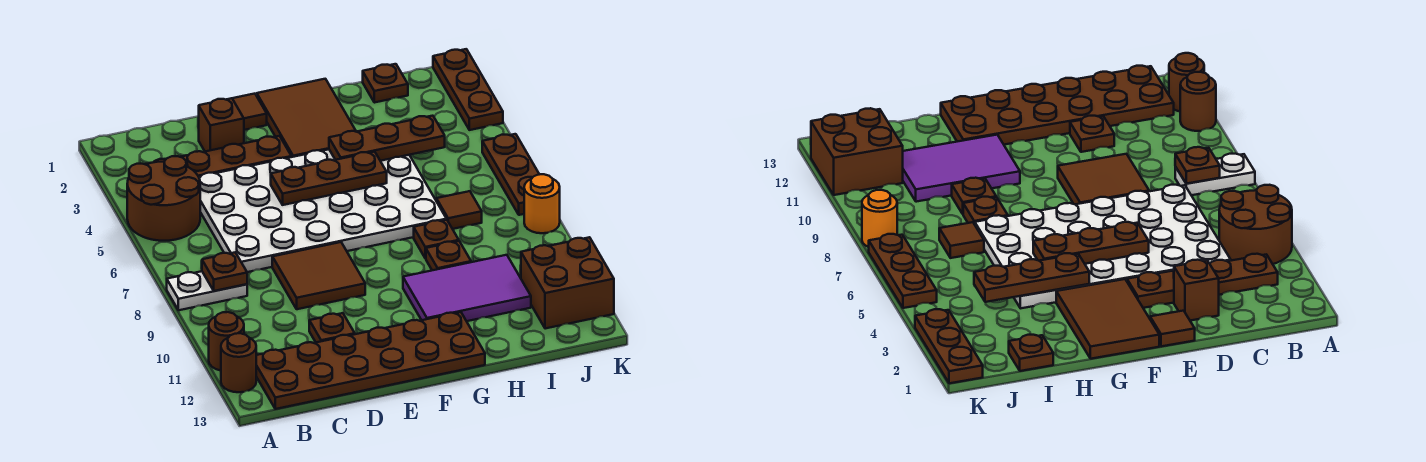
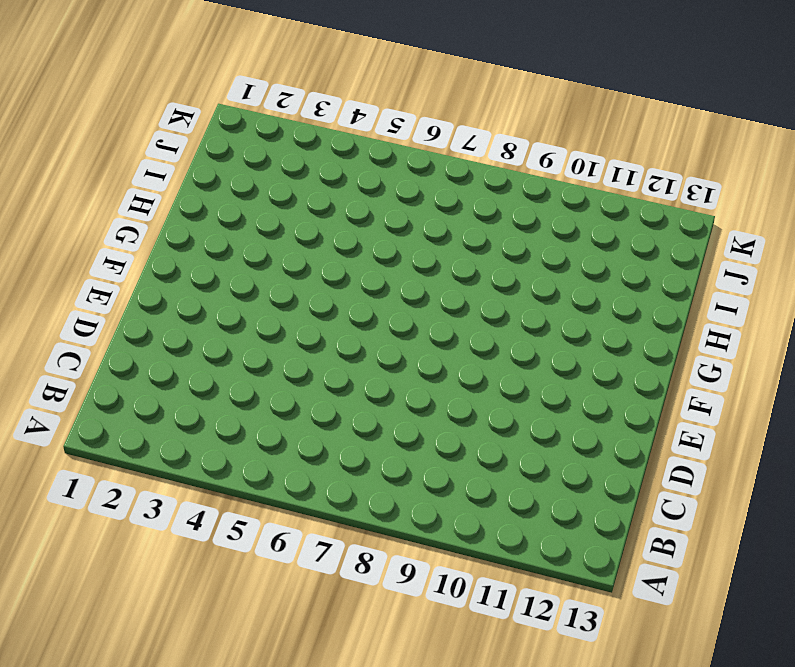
none -> brown 2x2 round brick [127,156,200,241]
none -> white 1x2 plate [167,271,247,310]
none -> brown 1x1 round brick [209,312,244,371]

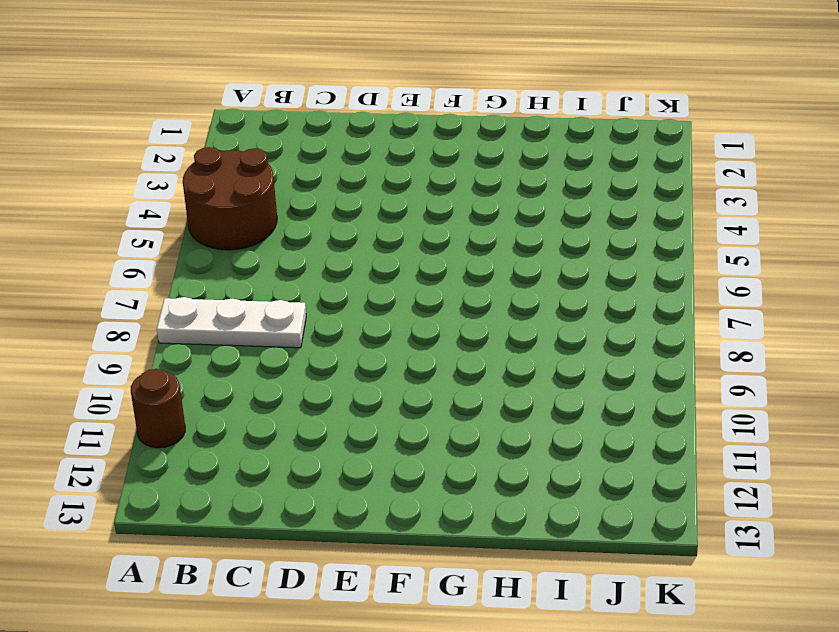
white 1x3 plate [157,297,306,348] -> white 1x2 plate [167,271,247,310]
none -> brown 1x1 round brick [221,333,256,392]
none -> brown 1x4 plate [154,136,291,177]
none -> brown 2x6 plate [256,312,485,409]

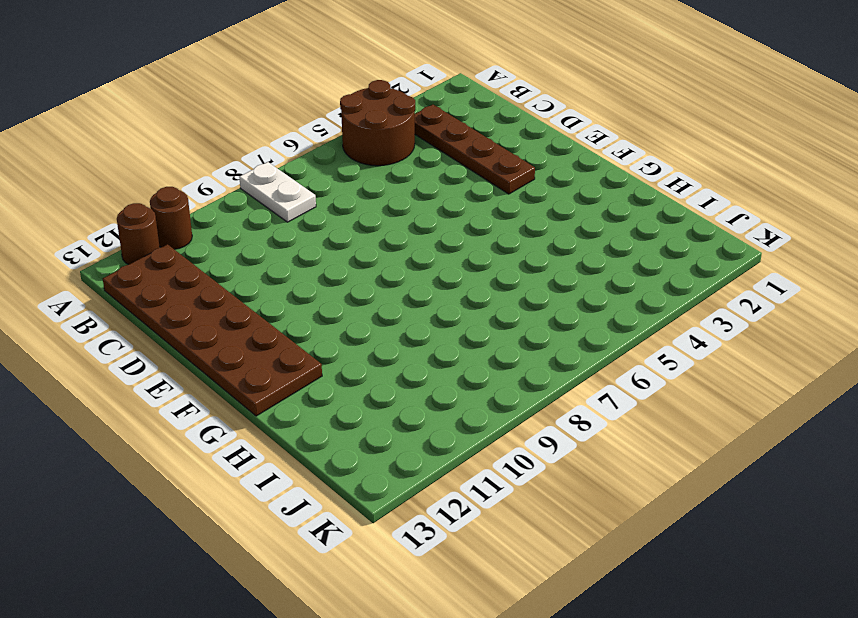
none -> white 4x6 plate [199,149,446,272]
none -> brown 1x1 brick [199,98,244,151]
none -> brown 2x2 tile [272,242,365,309]

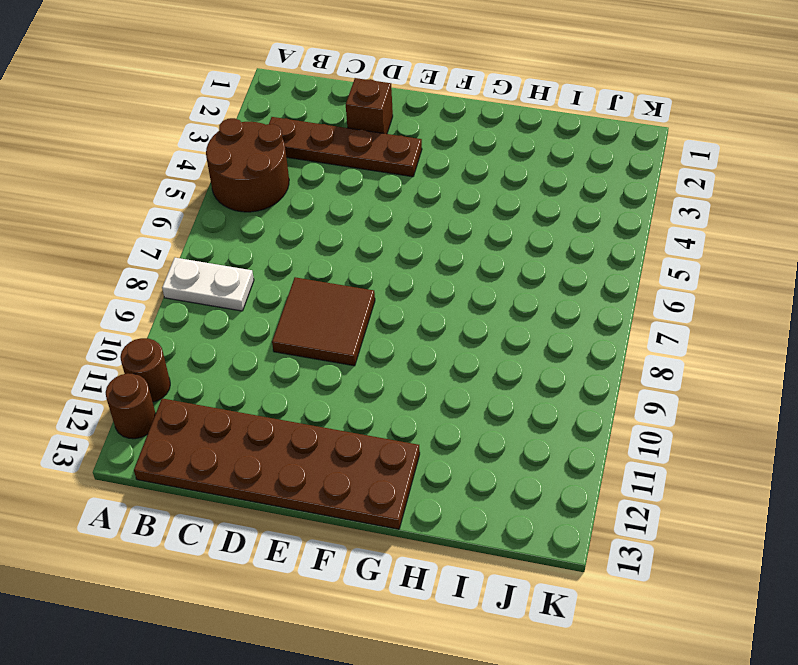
none -> white 4x6 plate [199,149,446,272]
none -> brown 1x1 plate [309,313,355,342]
none -> brown 1x1 tile [232,94,267,130]

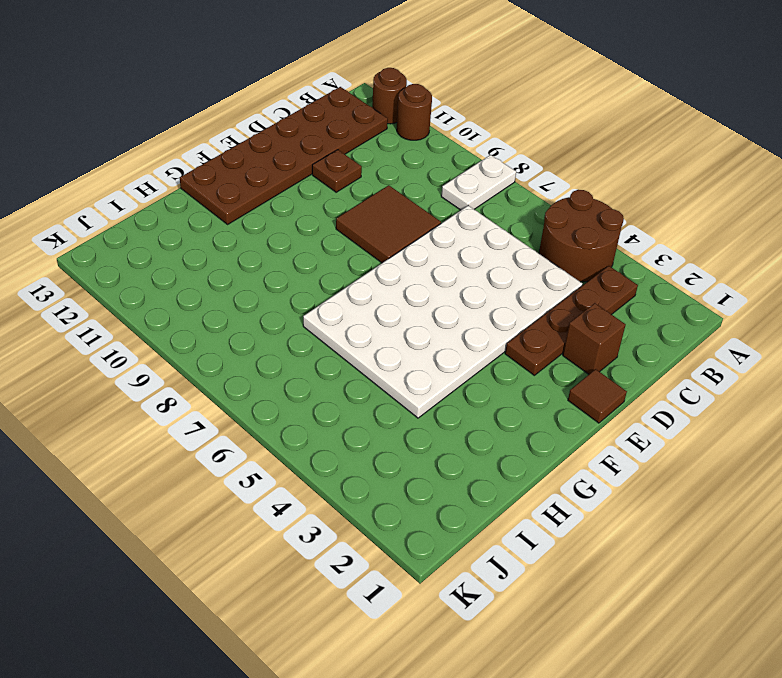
none -> brown 2x3 tile [257,79,356,157]
none -> purple 2x3 tile [403,255,531,321]
none -> brown 1x1 plate [414,220,459,258]

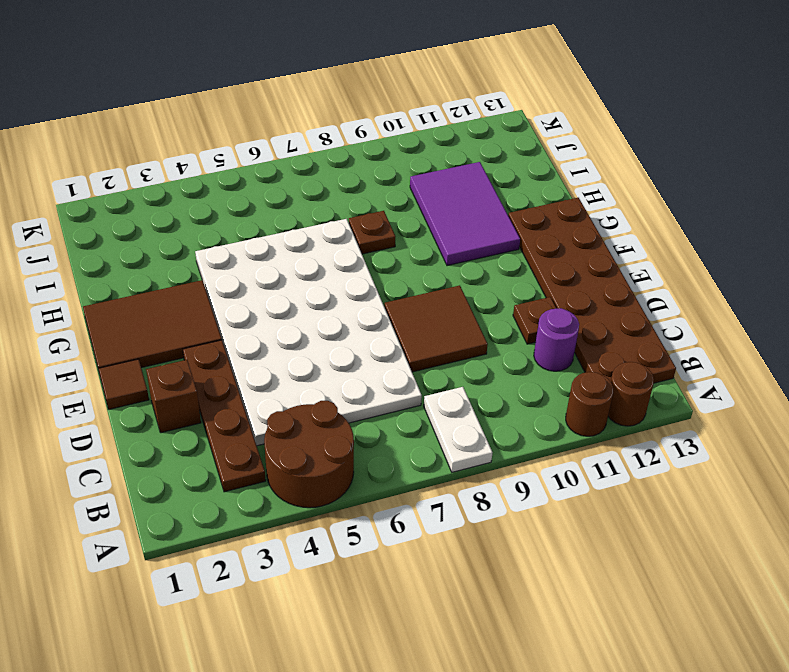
purple 1x1 round brick [534,308,579,371] -> none
none -> brown 1x1 plate [426,241,471,270]
none -> brown 1x1 plate [363,64,408,103]
none -> brown 1x1 tile [436,191,482,229]

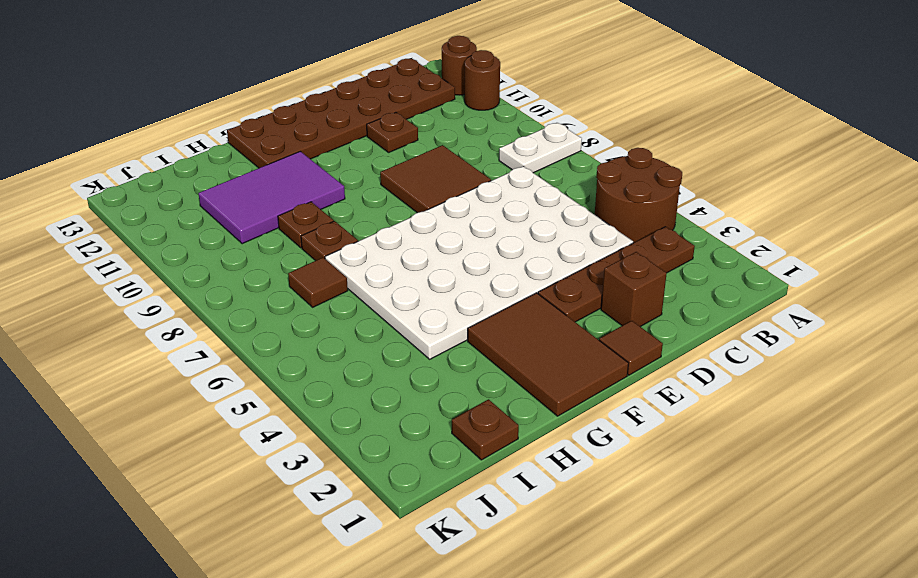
none -> brown 2x2 brick [521,237,614,329]
none -> brown 1x3 plate [433,49,503,130]
none -> brown 1x3 plate [482,134,539,215]

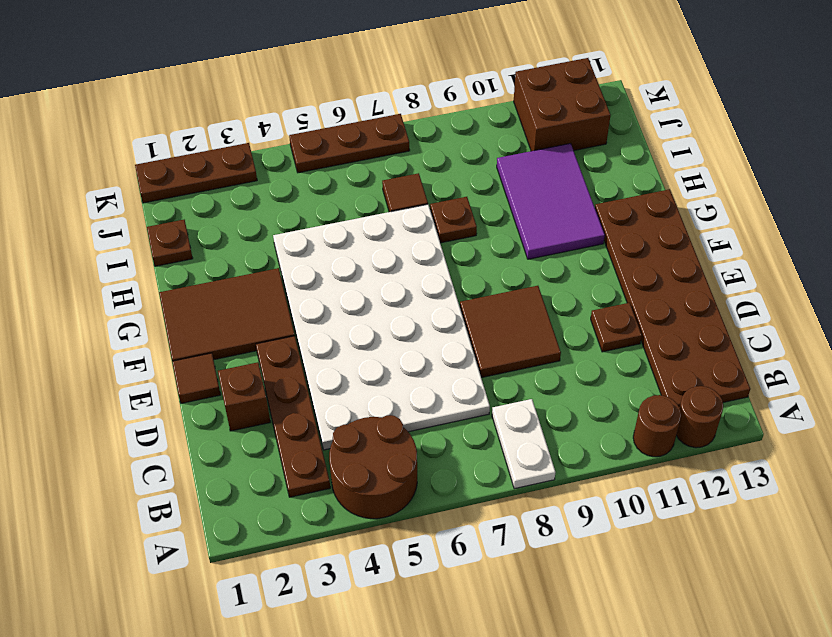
none -> brown 1x1 plate [426,241,471,270]
none -> orange 1x1 round brick [524,174,560,233]
none -> brown 1x1 plate [202,252,247,291]

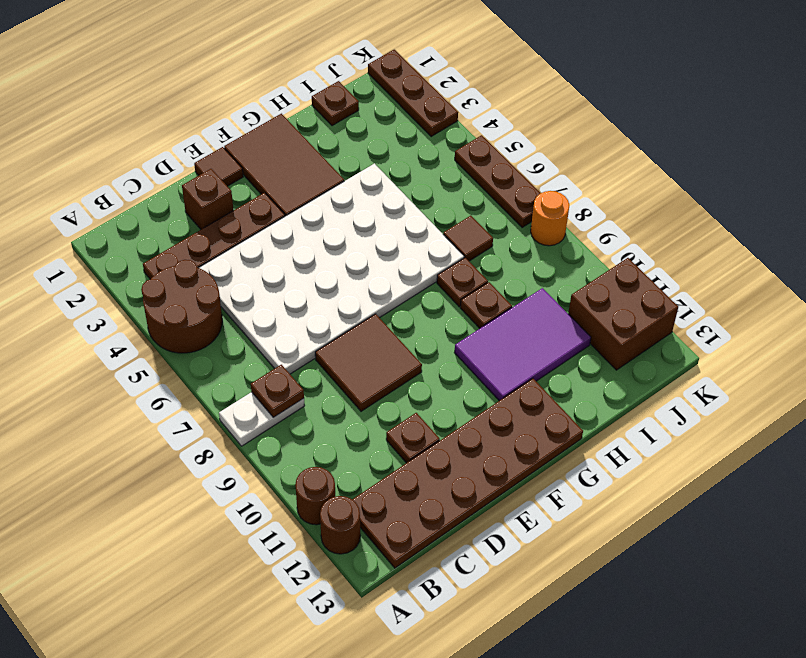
none -> brown 1x3 plate [271,152,387,205]
none -> brown 1x3 plate [329,116,445,161]

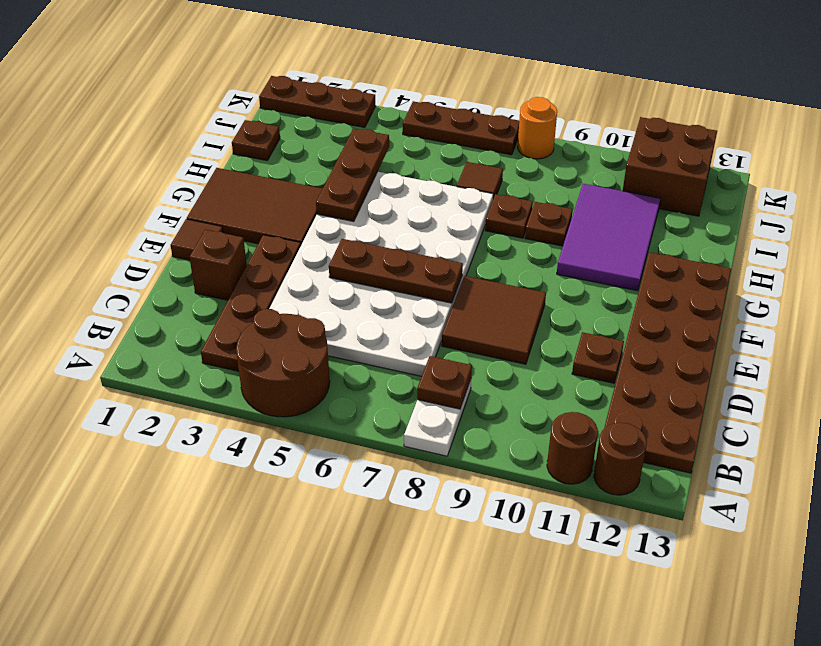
brown 1x3 plate [329,239,463,303] -> brown 1x3 plate turned to [271,152,387,205]

